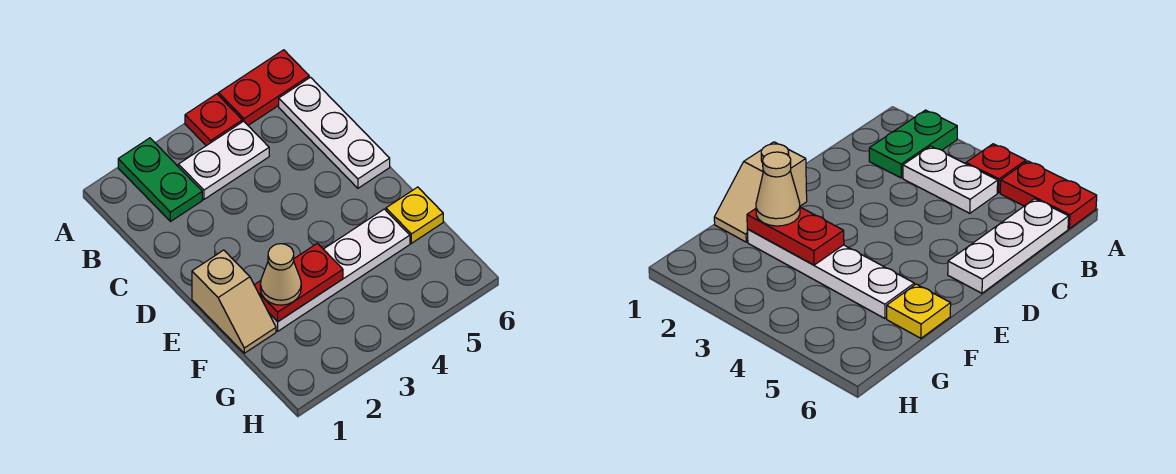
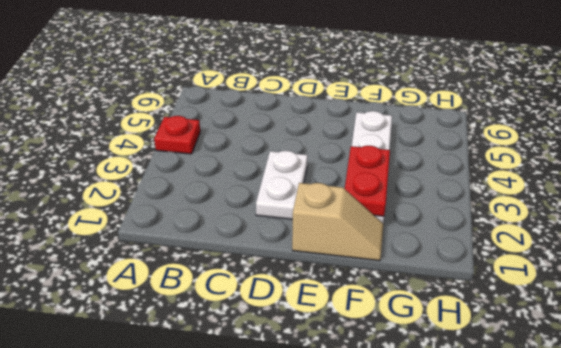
white 1x2 plate [256,151,308,219] -> white 1x2 plate moved to [178,121,269,199]
none -> green 1x2 plate [118,138,202,222]
none -> red 1x2 plate [218,50,309,125]

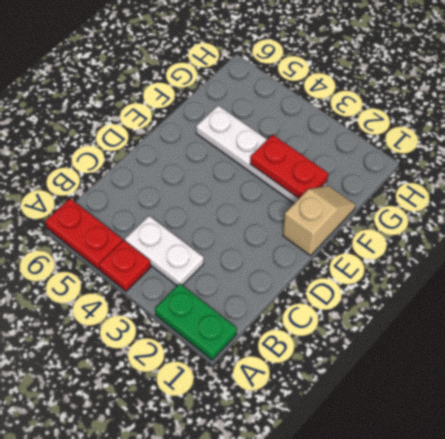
green 1x2 plate [155,284,237,360] -> green 1x2 plate turned to [118,138,202,222]
none -> white 1x3 plate [279,77,390,188]
none -> yellow 1x1 plate [386,187,443,243]

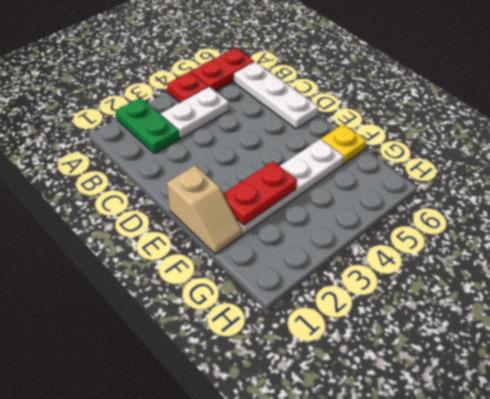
none -> tan 1x1 cone [260,244,301,305]

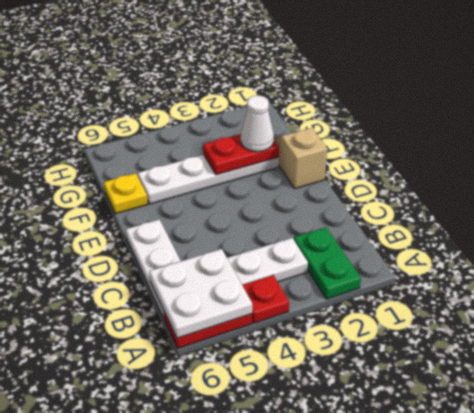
white 2x2 plate [149,249,252,338] -> none
white 1x1 cone [241,95,274,152] -> tan 1x1 cone [260,244,301,305]

